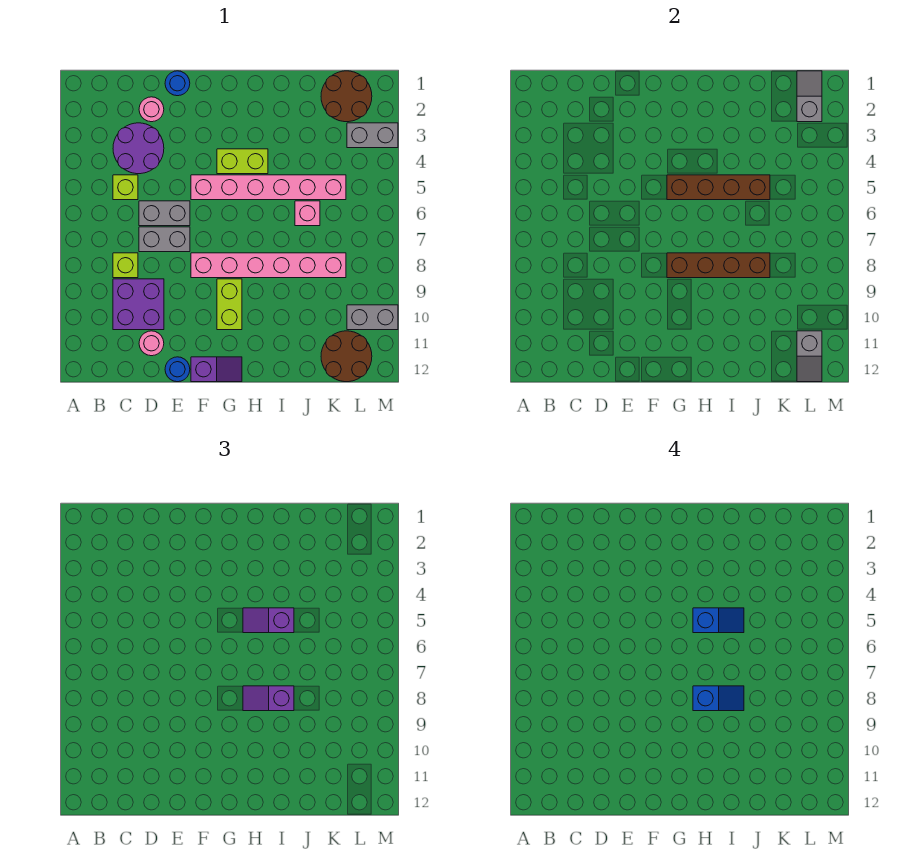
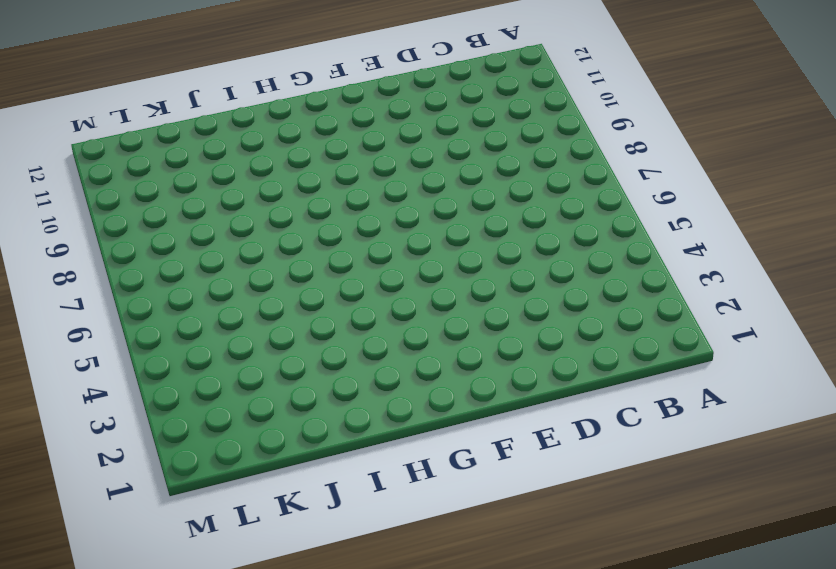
none -> purple 2x2 round brick [113,123,164,174]
none -> lime 1x1 brick [113,175,138,200]
none -> lime 1x1 brick [113,253,138,278]

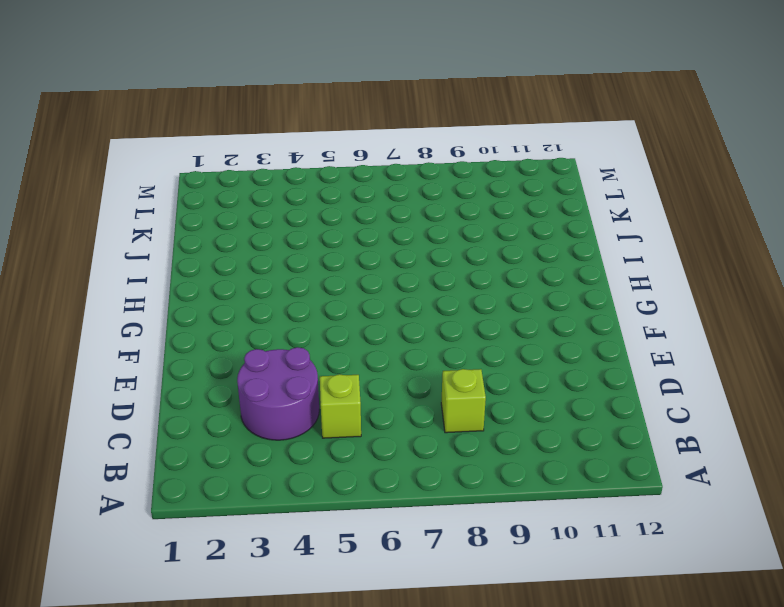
none -> purple 2x2 brick [113,279,164,330]
none -> pink 1x1 round brick [139,97,164,122]
none -> grey 1x2 brick [139,201,190,226]

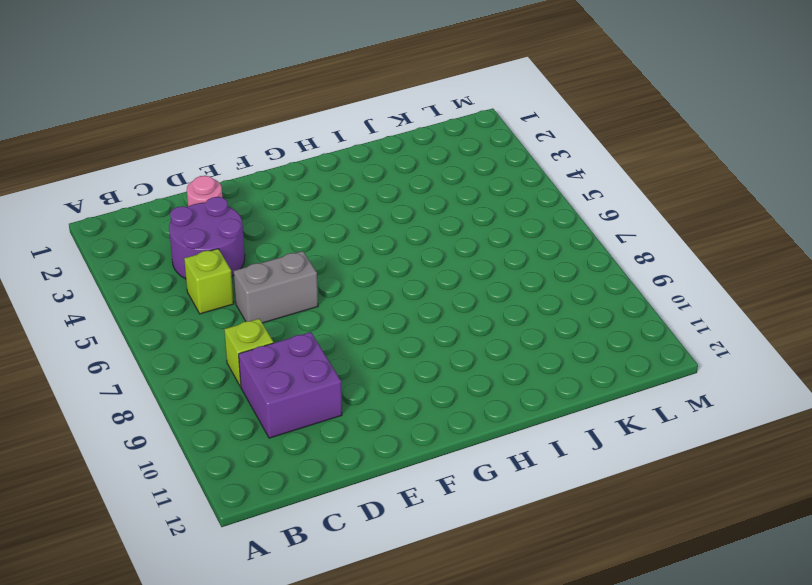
none -> grey 1x2 brick [139,227,190,252]
none -> pink 1x1 round brick [139,331,164,356]
none -> blue 1x1 round brick [165,71,190,96]

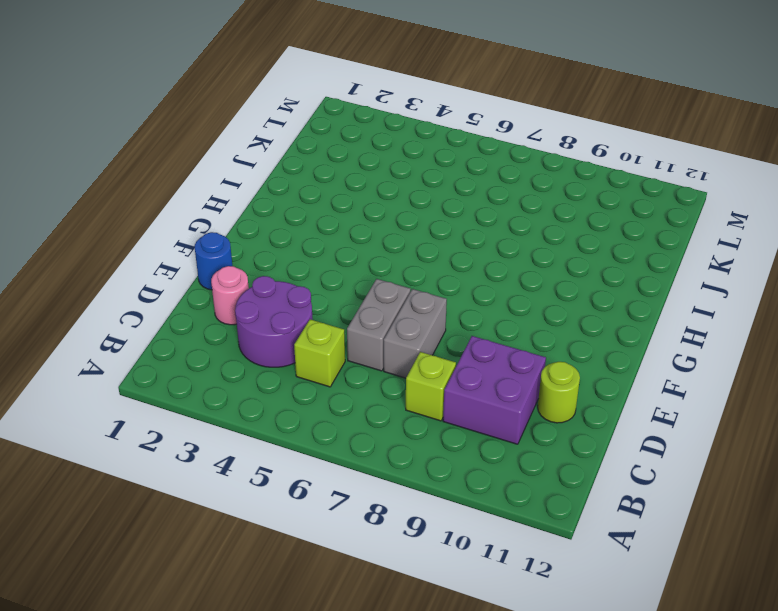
lime 1x1 round brick [538,362,580,423] -> pink 1x1 round brick [139,331,164,356]
none -> blue 1x1 round brick [165,357,190,382]
none -> pink 1x6 brick [191,175,346,200]
none -> pink 1x6 brick [191,253,346,278]

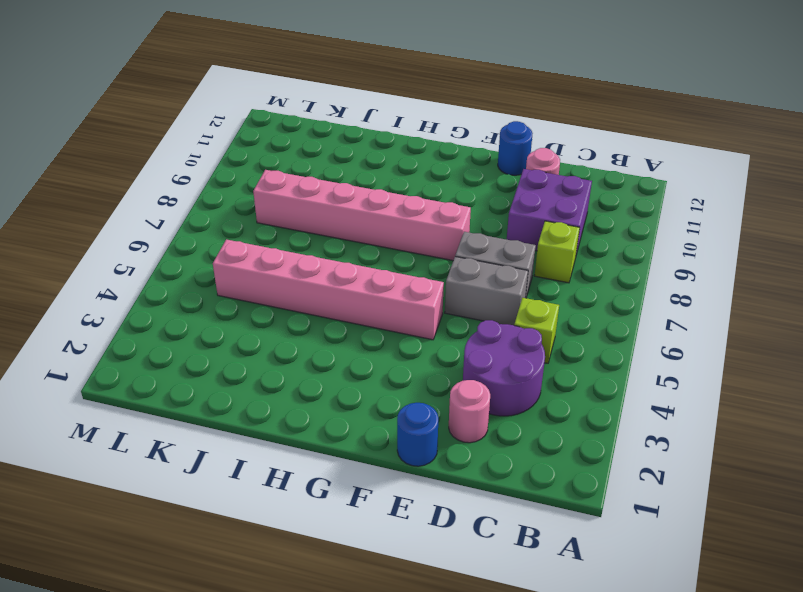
none -> purple 1x2 slope [191,357,242,382]
none -> lime 1x2 brick [217,149,268,174]
none -> lime 1x2 brick [217,279,242,330]

